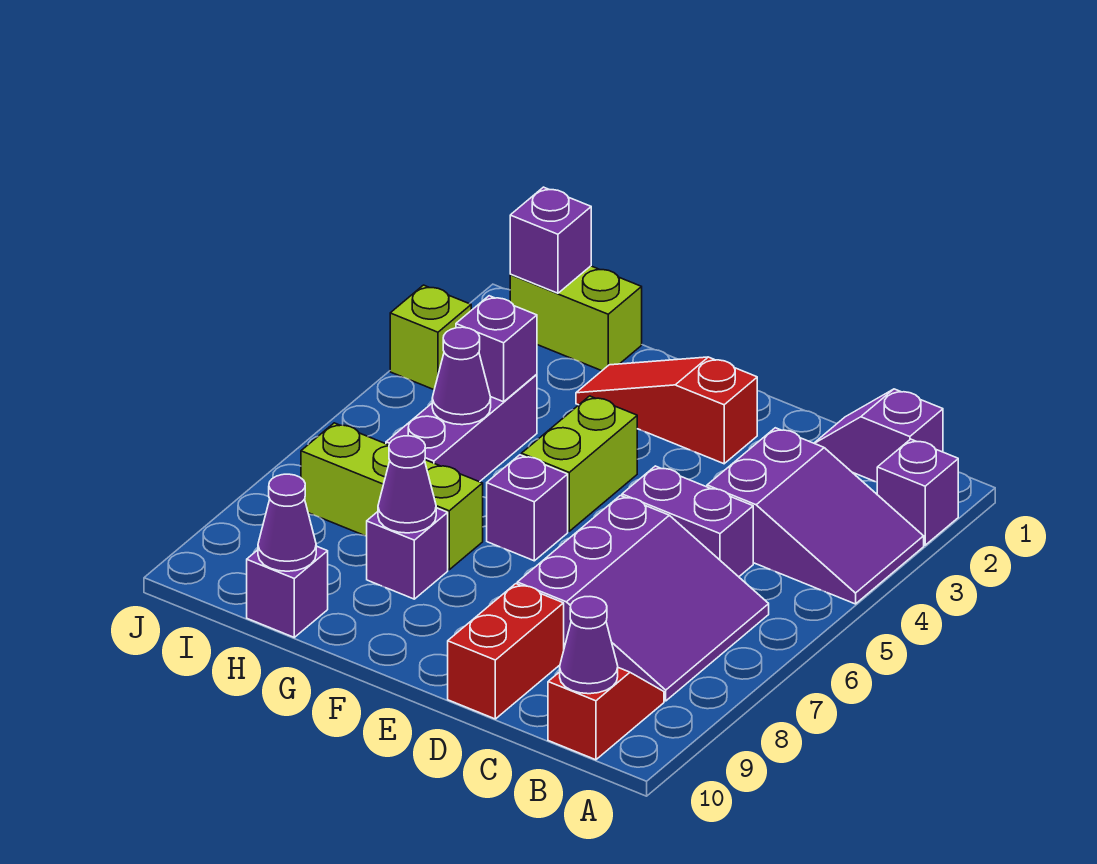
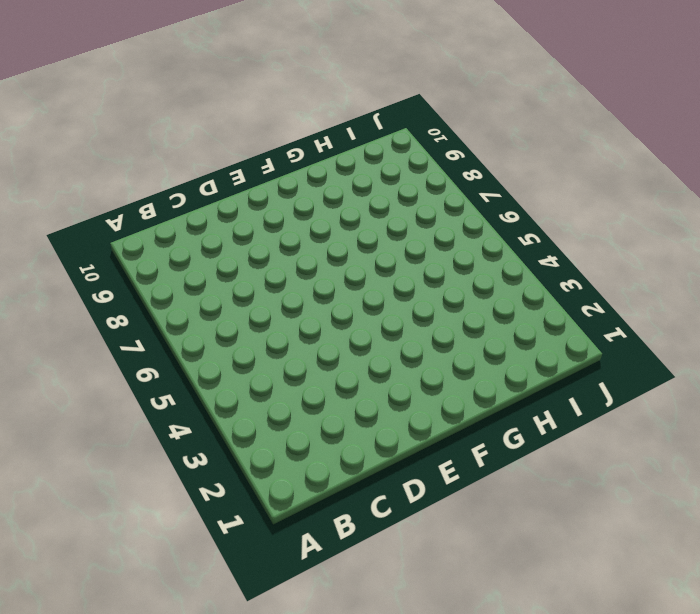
none -> purple 1x1 brick [877,439,958,545]
none -> purple 2x3 slope [707,428,924,604]
none -> purple 1x2 slope [815,389,943,482]

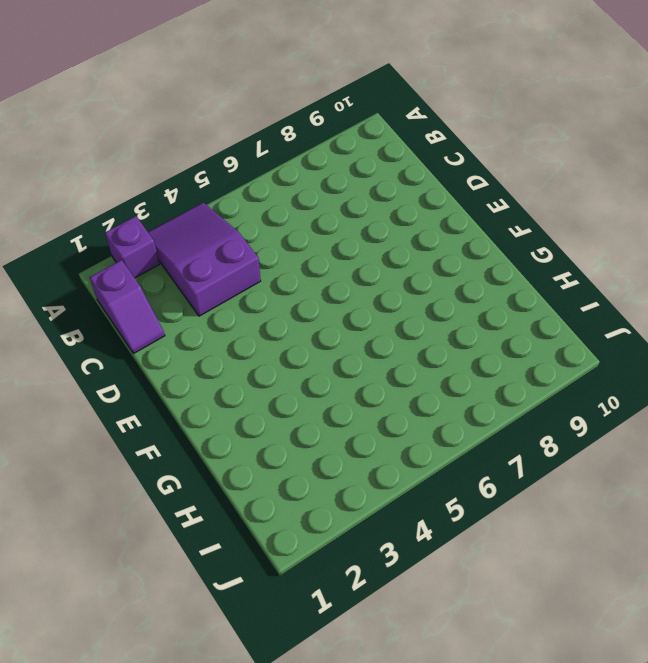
none -> purple 3x3 slope [517,496,769,701]
none -> red 1x2 slope [548,668,664,760]
none -> purple 1x2 brick [622,466,753,577]

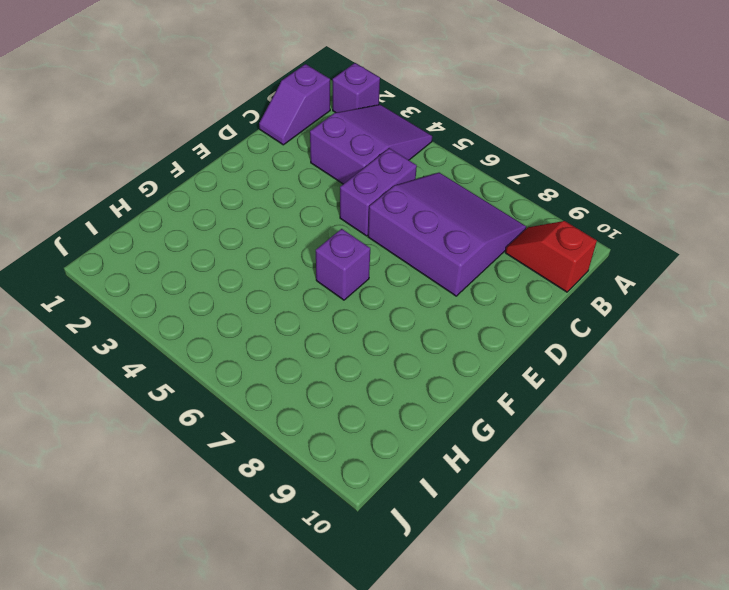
none -> red 1x2 brick [448,584,564,719]
none -> red 1x3 slope [576,357,757,464]
none -> lime 1x2 brick [521,396,637,531]

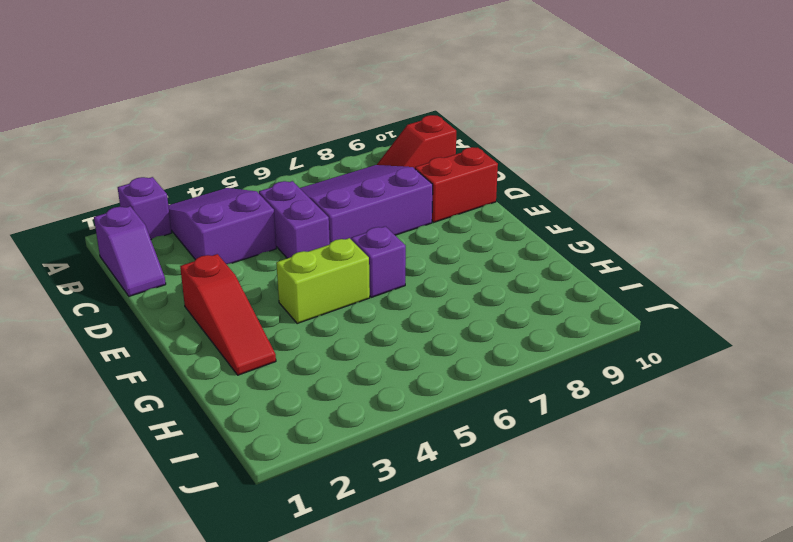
none -> lime 1x3 brick [301,423,483,570]
none -> purple 1x1 brick [367,508,448,599]
none -> lime 1x2 brick [510,266,642,371]

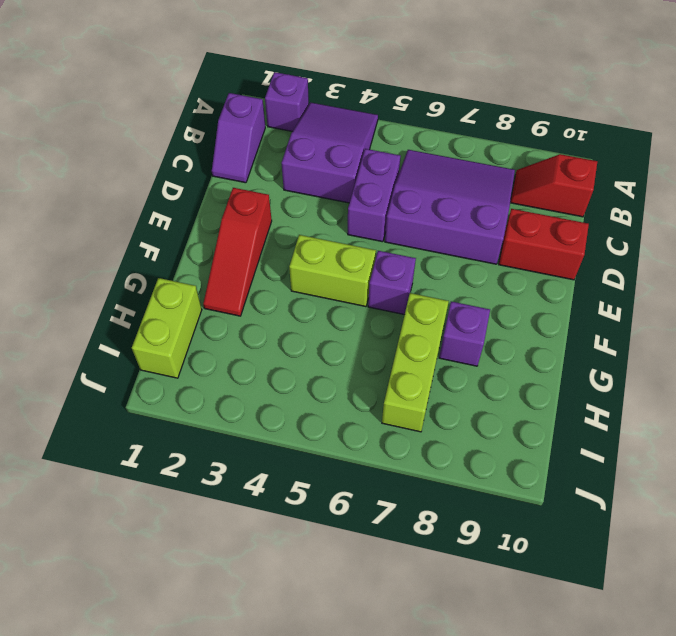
none -> purple 1x3 brick [386,374,537,482]
none -> purple 1x1 brick [247,546,328,637]
none -> lime 1x1 brick [390,285,471,390]

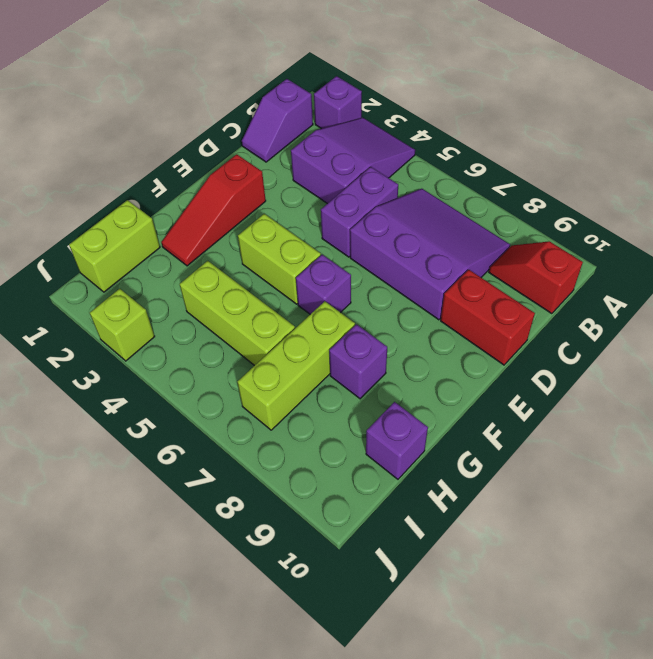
lime 1x3 brick [180,261,295,366] -> purple 1x3 brick [386,374,537,482]
none -> purple 1x1 cone [560,597,618,694]
none -> purple 1x1 cone [378,436,436,533]
none -> purple 1x1 brick [456,296,537,402]

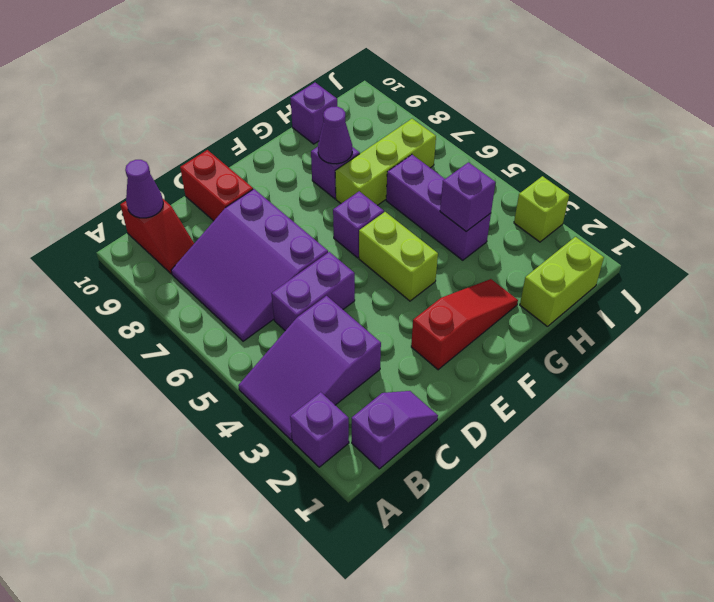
none -> purple 1x1 cone [432,327,491,425]
none -> purple 1x1 cone [258,474,316,571]
none -> purple 1x1 brick [510,187,591,293]

